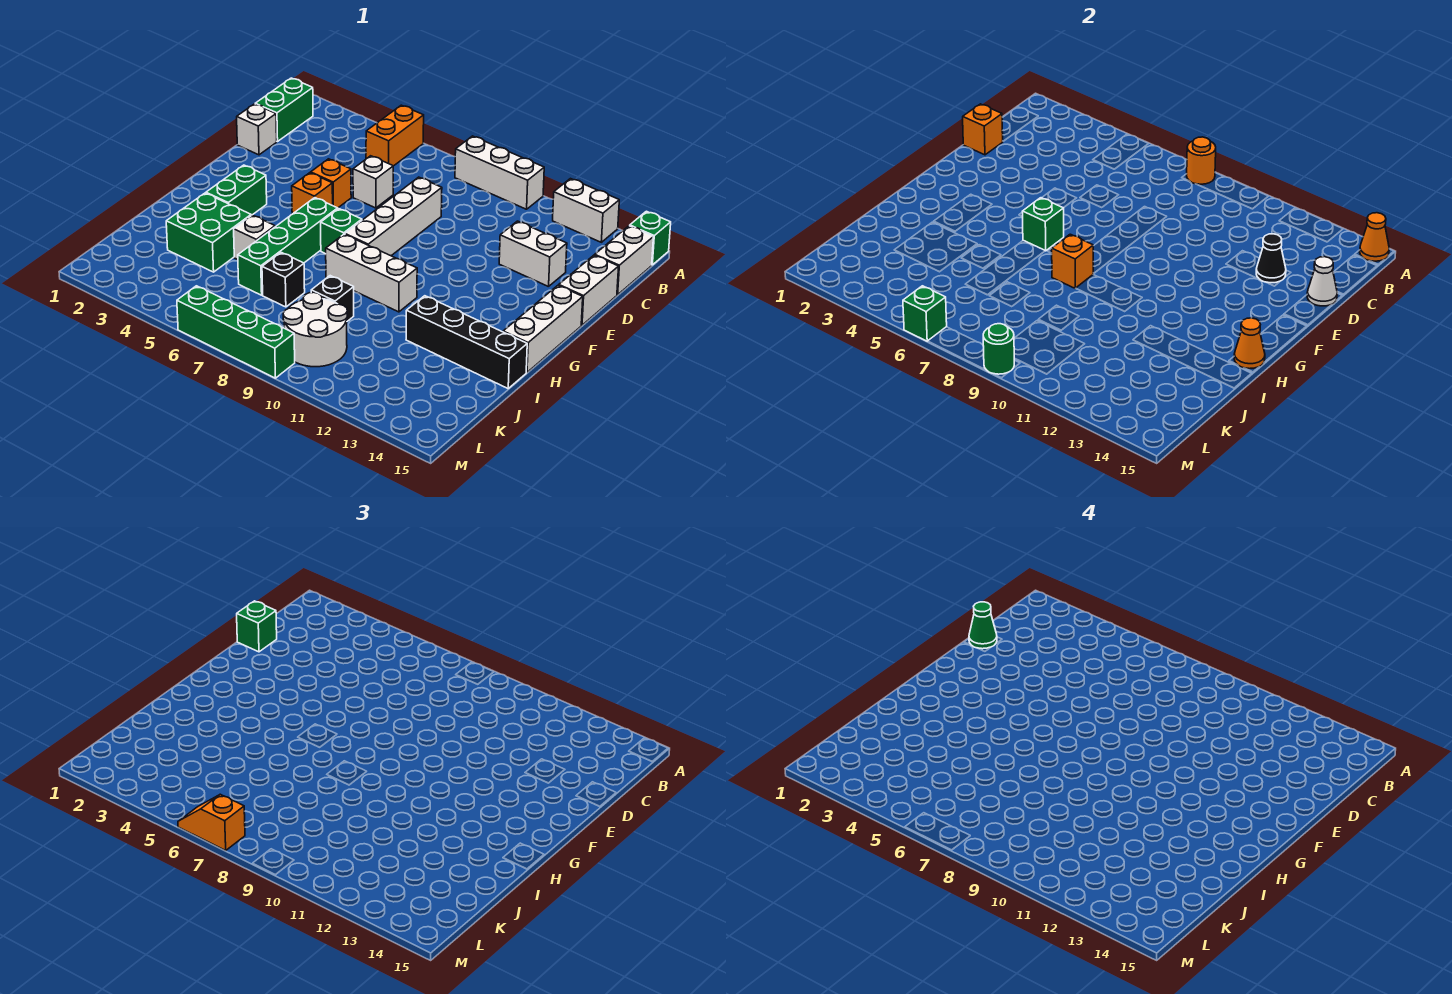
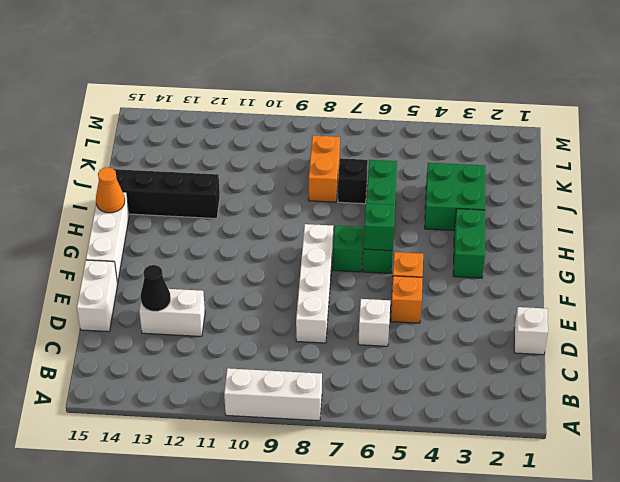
orange 1x2 brick [309,136,340,202] -> orange 1x2 brick moved to [366,105,424,166]
none -> white 1x2 brick [553,179,619,242]
none -> green 1x1 brick [630,211,671,265]
none -> green 1x2 brick [255,78,313,142]
none -> white 1x2 brick [595,226,653,295]

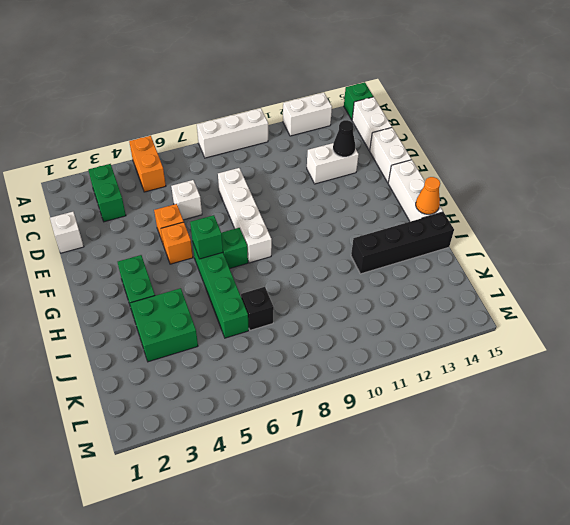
green 1x2 brick [88,164,126,222] -> green 1x2 brick moved to [255,78,313,142]
none -> white 1x3 brick [326,234,417,312]
none -> white 1x1 brick [234,215,275,260]
none -> black 1x1 brick [311,276,354,321]
none -> white 2x2 round brick [283,292,347,367]

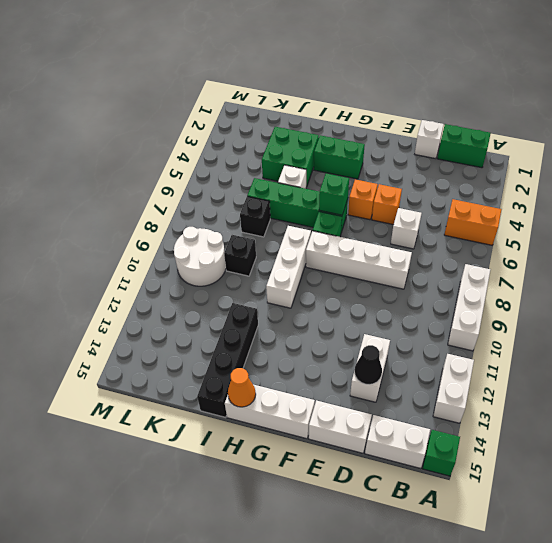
none -> green 1x4 brick [177,286,295,378]
none -> orange 1x1 round brick [1187,137,1216,184]
none -> orange 1x1 cone [1360,213,1389,261]
none -> orange 1x1 brick [963,104,1003,155]

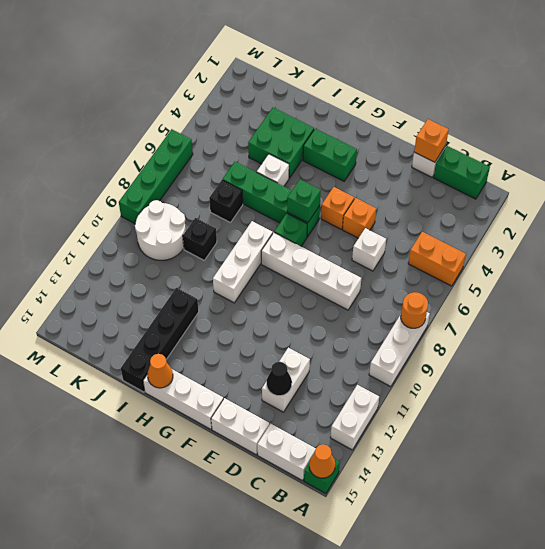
none -> white 1x1 cone [1307,257,1337,306]
none -> orange 1x1 brick [1052,234,1093,288]
none -> green 1x1 brick [903,286,947,341]
none -> green 1x1 round brick [983,324,1014,374]

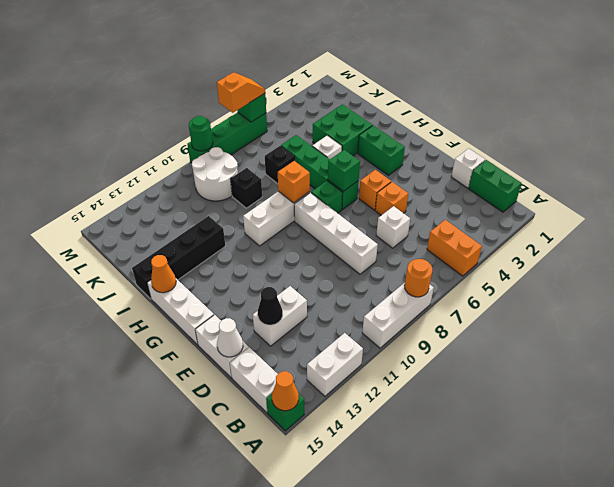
none -> orange 1x1 brick [963,104,1003,155]
none -> green 1x1 brick [237,601,277,652]
none -> green 1x1 cone [969,602,997,649]

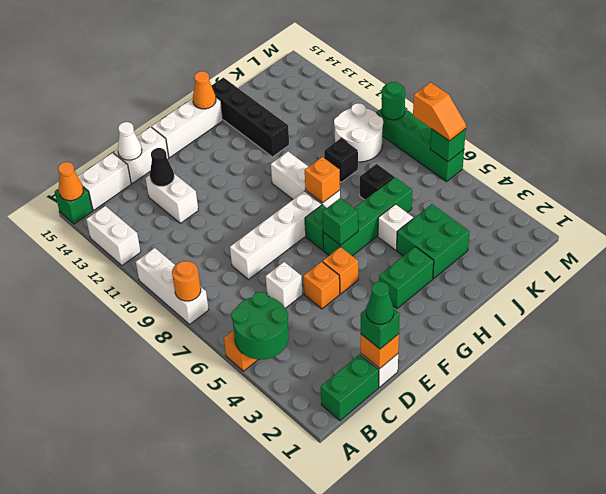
green 2x2 round brick [232,292,289,360] -> none

